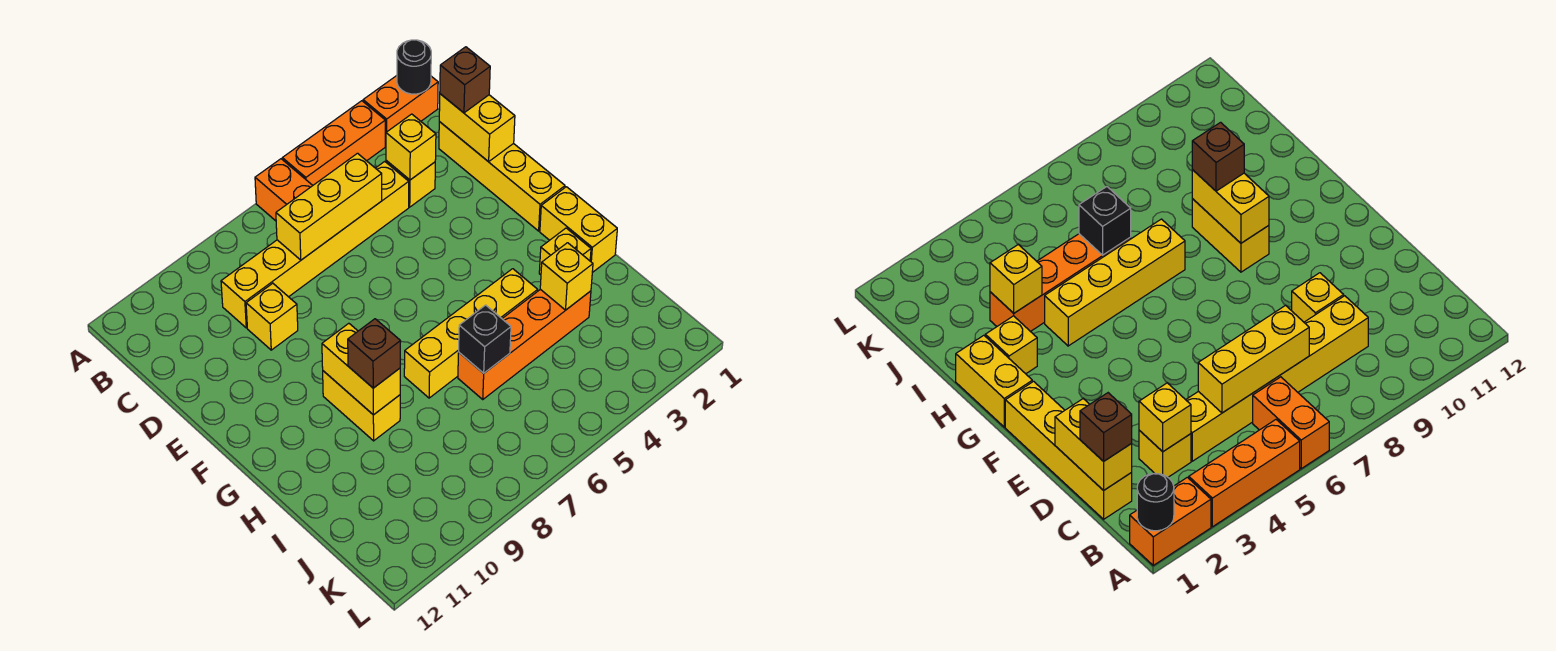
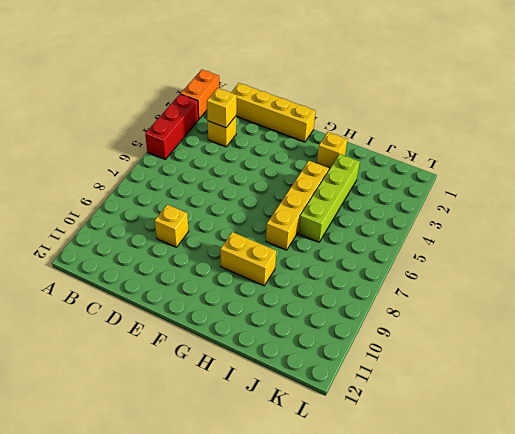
red 1x3 brick [145,94,199,159] -> orange 1x3 brick [282,101,385,185]
lime 1x4 brick [298,154,360,242] -> orange 1x4 brick [458,289,591,399]
none -> orange 1x2 brick [255,159,313,221]
none -> yellow 1x6 brick [221,162,409,328]
none -> yellow 1x2 brick [540,187,617,273]

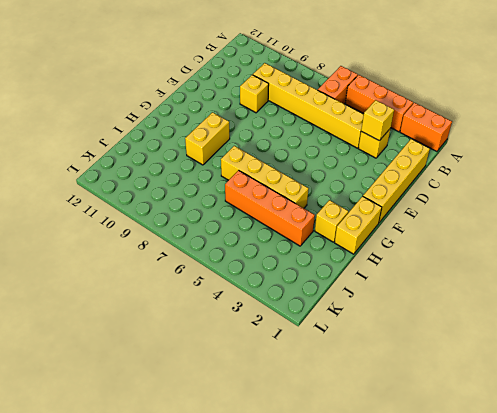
none -> black 1x1 round brick [397,40,431,94]
none -> yellow 1x2 brick [439,94,515,162]
none -> yellow 1x3 brick [276,153,382,260]

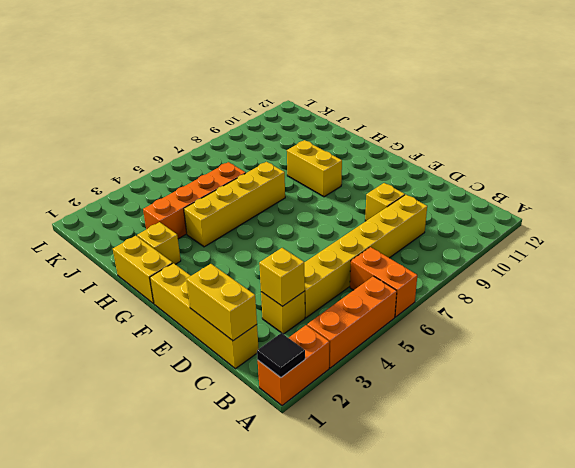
black 1x1 tile [257,333,305,378] -> black 1x1 round brick [397,40,431,94]
none -> yellow 1x3 brick [276,153,382,260]
none -> yellow 1x2 brick [322,323,400,415]
none -> yellow 1x1 brick [540,243,593,310]

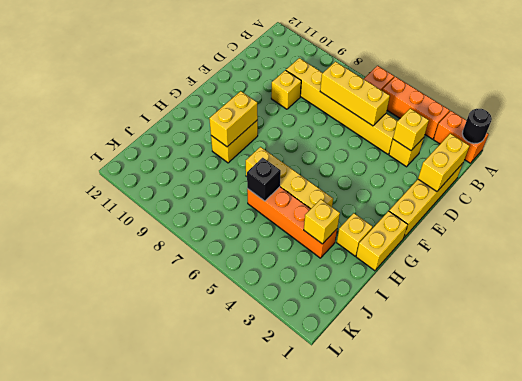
none -> brown 1x1 brick [440,47,490,113]
none -> brown 1x1 brick [348,319,400,388]

